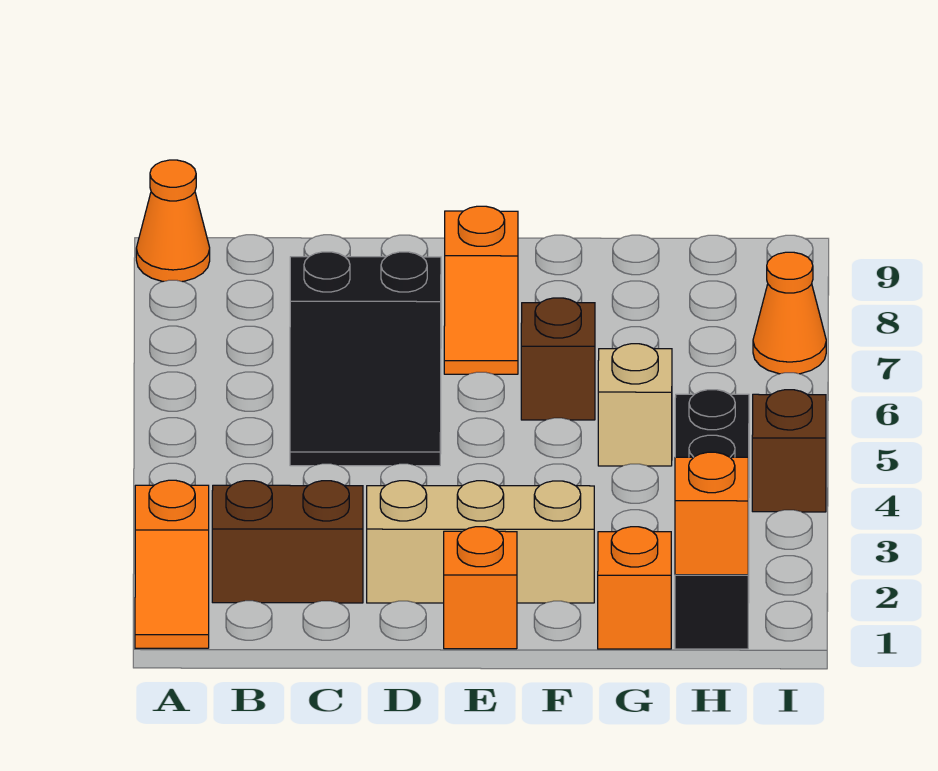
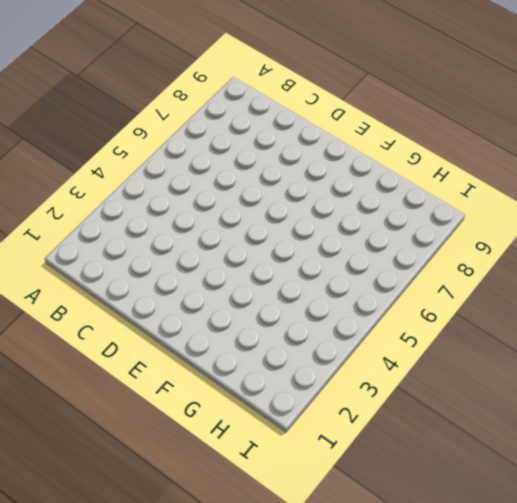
none -> orange 1x2 slope [135,480,209,648]
none -> orange 1x1 cone [136,160,210,282]
none -> brown 1x2 brick [212,481,363,603]

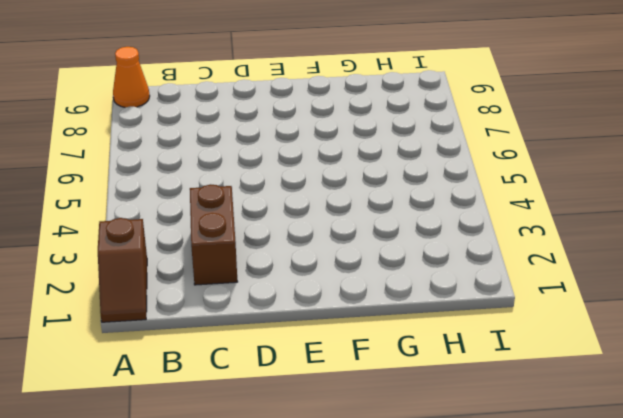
brown 1x2 slope [98,218,147,322] -> orange 1x2 slope [135,480,209,648]
brown 1x2 brick [190,184,238,285] -> brown 1x2 brick turned to [212,481,363,603]
none -> black 2x3 slope [290,252,441,466]
none -> tan 1x3 brick [367,481,594,603]
none -> orange 1x1 brick [444,527,517,649]

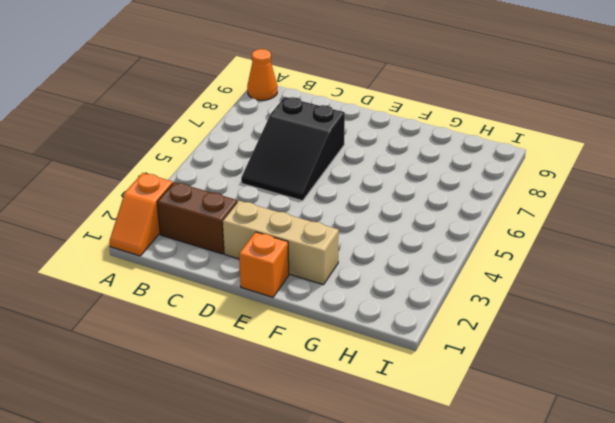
none -> orange 1x2 slope [444,206,518,374]
none -> brown 1x1 brick [521,298,595,420]
none -> orange 1x1 brick [598,527,671,649]

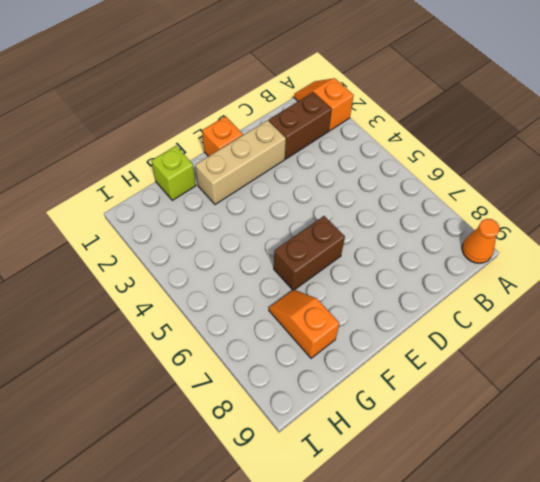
brown 1x2 brick [274,216,345,290] -> brown 1x1 brick [521,298,595,420]
lime 1x1 brick [151,146,196,200] -> orange 1x1 brick [598,527,671,649]
orange 1x2 slope [269,290,340,358] -> orange 1x2 slope moved to [444,206,518,374]
none -> black 2x3 slope [290,252,441,466]
none -> tan 1x1 brick [598,344,672,466]
none -> black 1x4 brick [675,390,749,649]

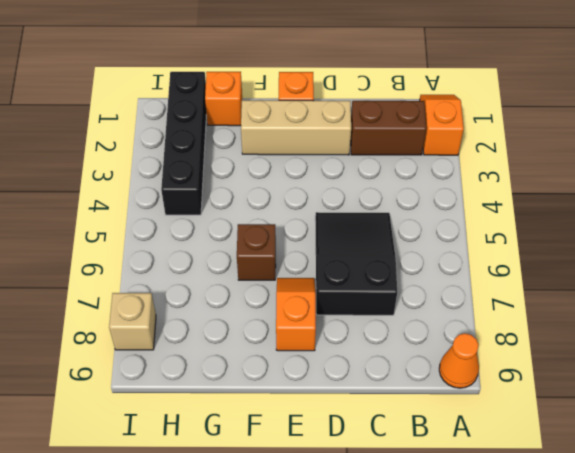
tan 1x1 brick [109,293,156,350] -> tan 1x1 brick moved to [598,344,672,466]
none -> brown 1x1 brick [752,390,826,512]
none -> orange 1x1 cone [753,252,826,374]
none -> orange 1x1 brick [675,452,748,575]

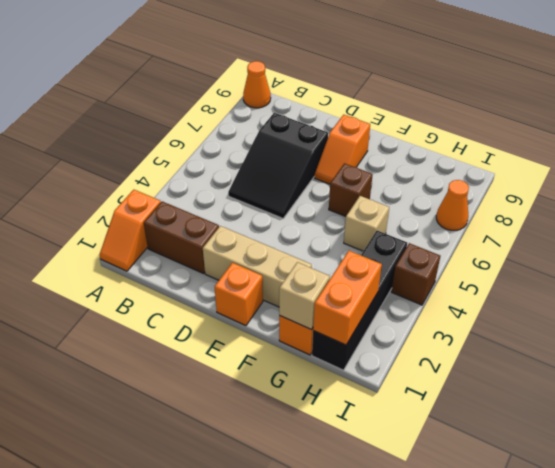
tan 1x1 brick [279,262,330,330] -> none
orange 1x2 brick [313,251,382,345] -> orange 1x1 brick [675,452,748,575]

